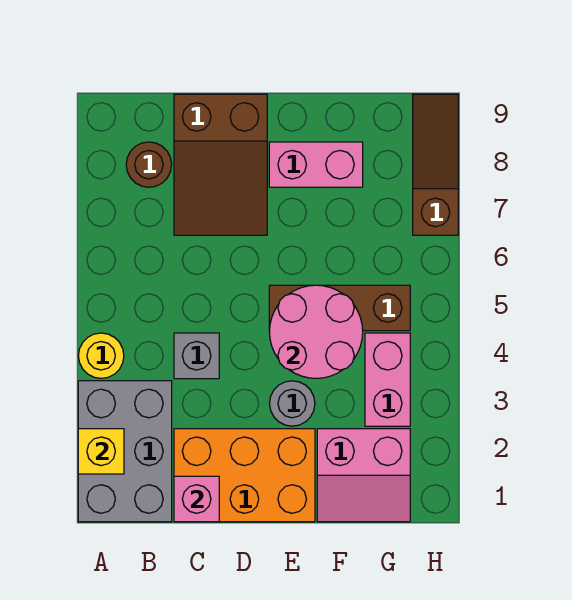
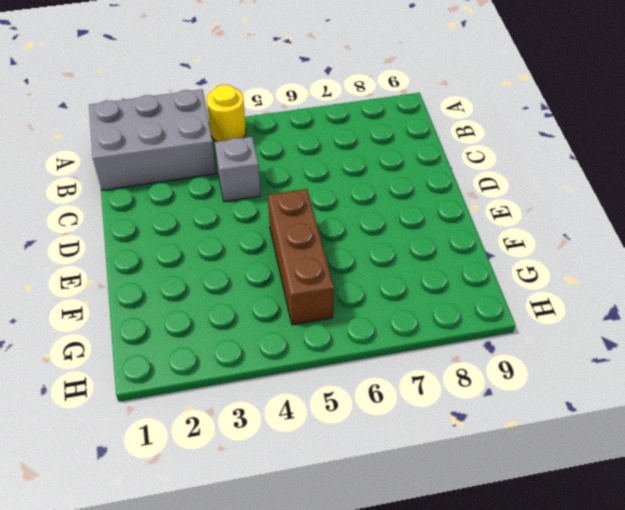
none -> brown 1x1 round brick [126,142,172,187]
none -> orange 2x3 brick [174,429,315,522]
none -> brown 2x3 slope [174,94,267,235]

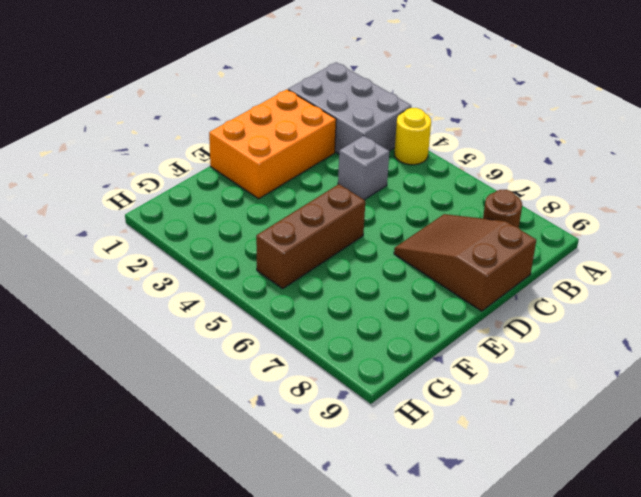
none -> grey 1x1 round brick [270,381,315,426]
none -> pink 1x2 brick [269,142,363,187]
none -> pink 2x2 slope [317,429,410,522]

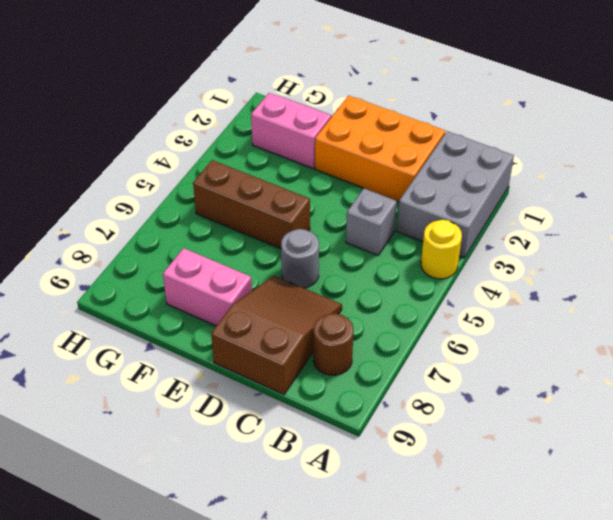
grey 1x1 round brick [281,229,319,288] -> grey 1x1 round brick moved to [270,381,315,426]
none -> pink 1x2 brick [365,333,410,426]
none -> brown 1x3 slope [413,94,458,235]
none -> yellow 1x1 brick [78,429,124,474]

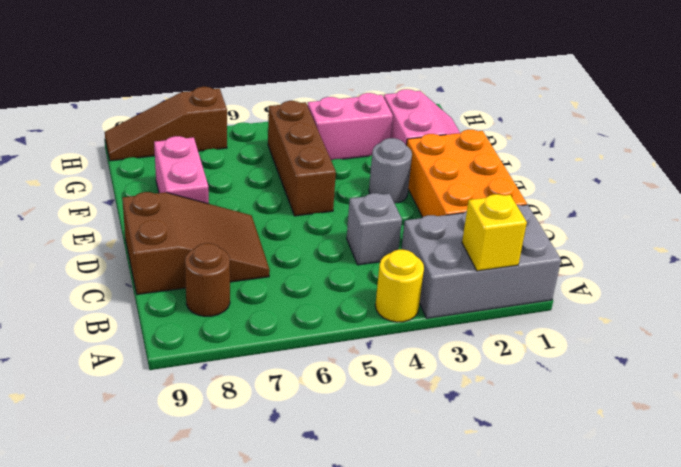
none -> pink 1x1 brick [174,476,219,522]
none -> pink 2x2 round brick [269,285,363,378]

